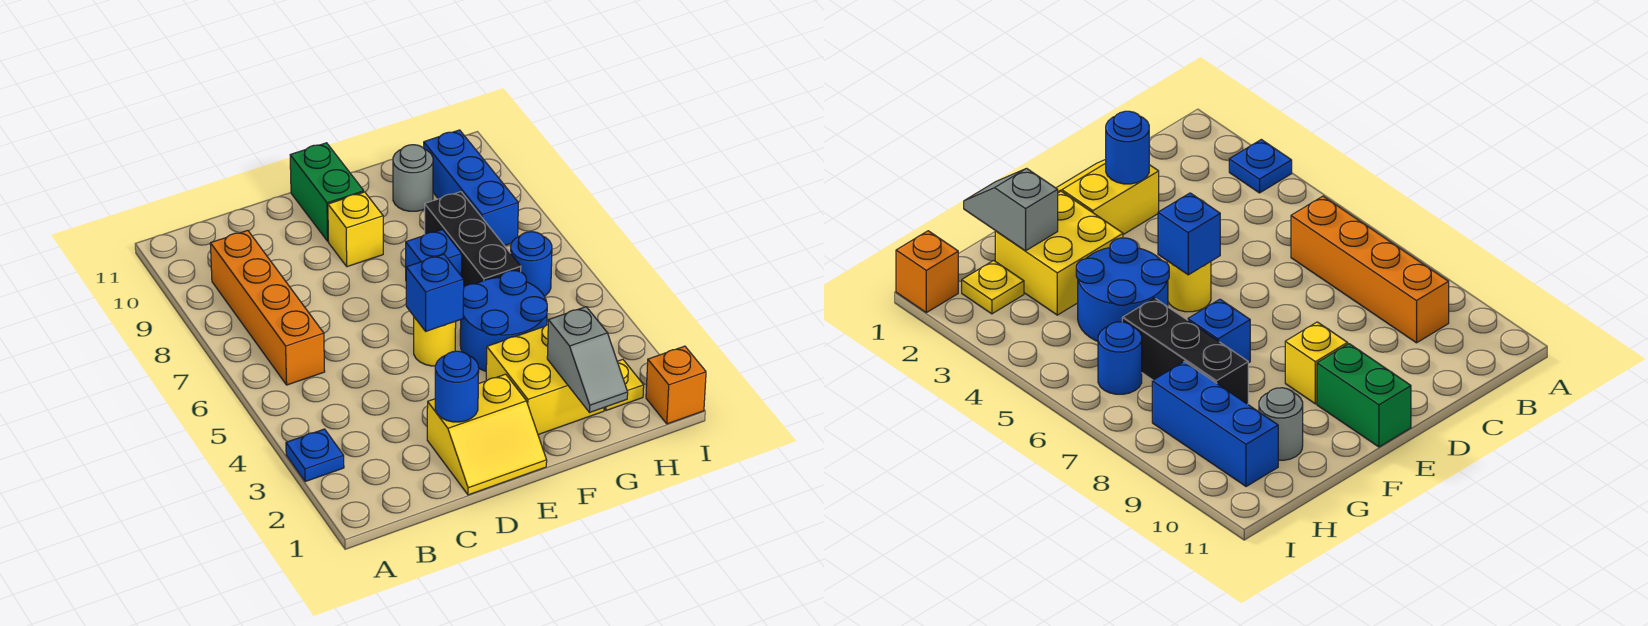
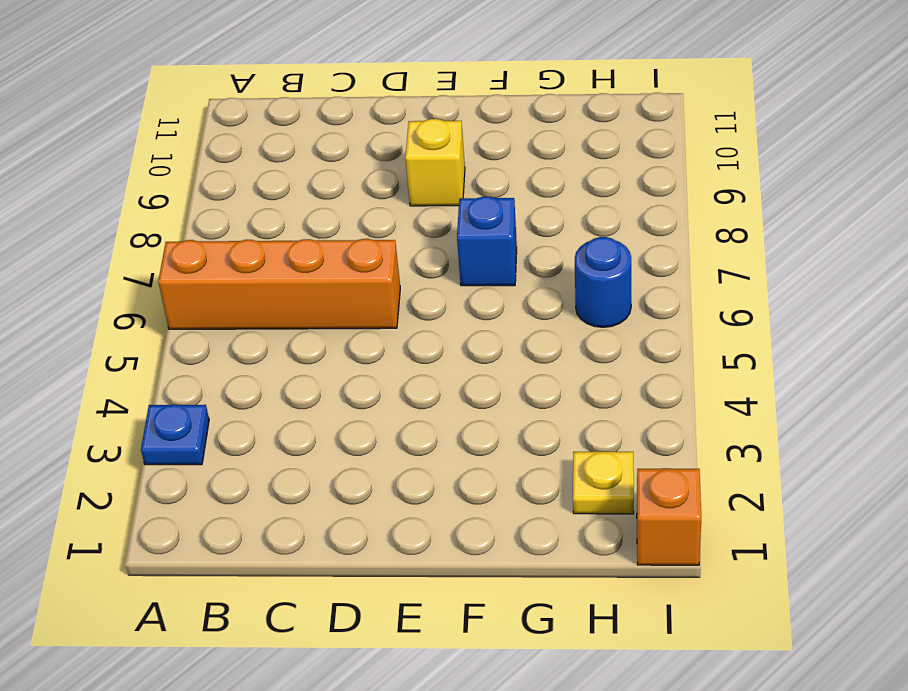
orange 1x4 brick [158,239,400,329] -> orange 1x4 brick turned to [210,231,325,385]
none -> yellow 2x2 slope [427,374,547,495]
none -> yellow 1x1 round brick [414,317,456,366]
none -> green 1x2 brick [290,143,364,241]

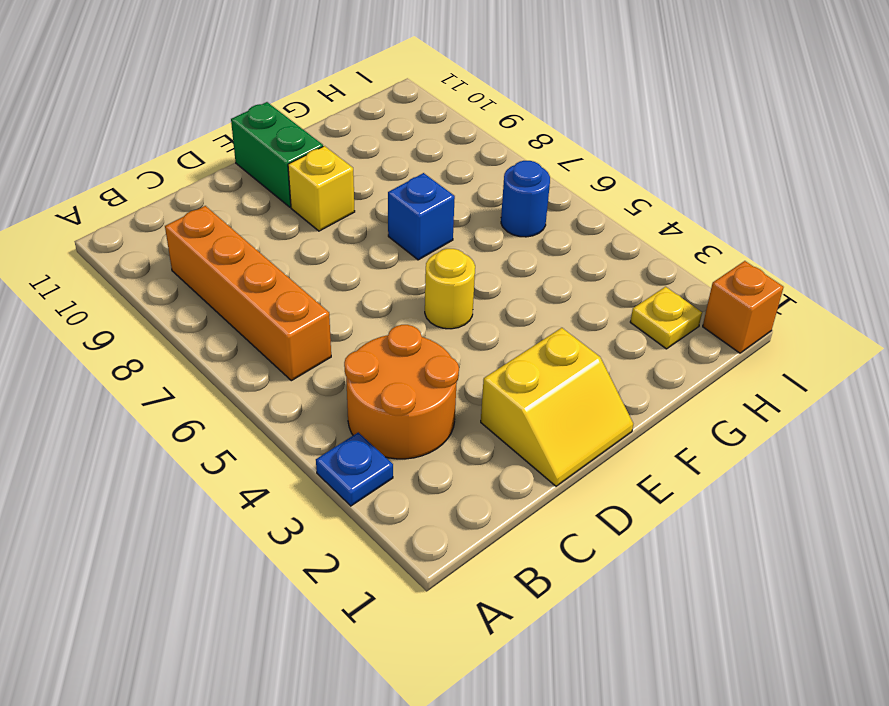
orange 2x2 round brick [344,325,459,459] -> none
none -> yellow 2x2 brick [486,325,604,435]
none -> blue 2x2 round brick [460,270,547,371]
none -> black 1x3 brick [425,192,521,287]

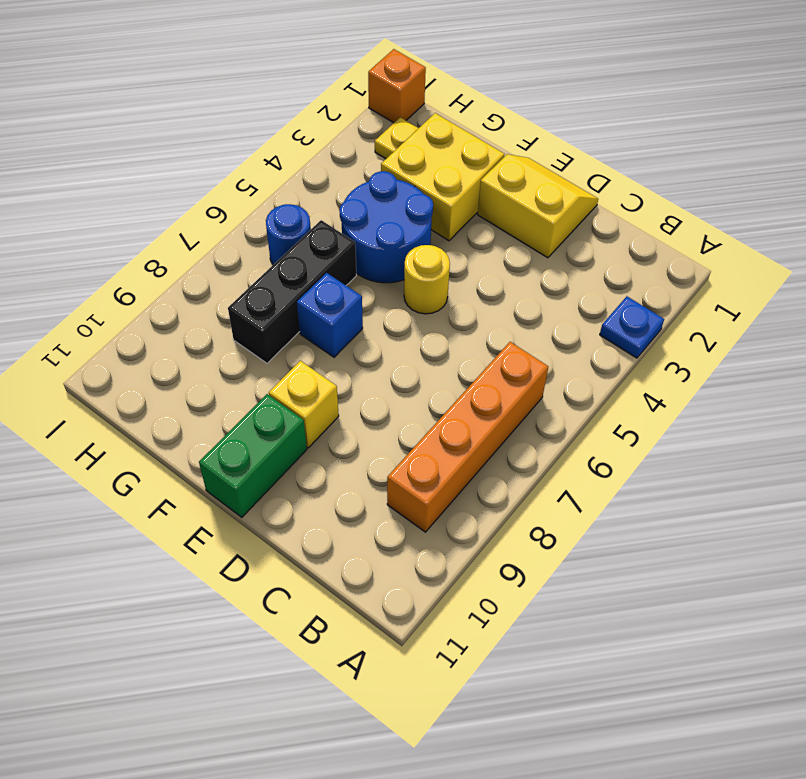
none -> grey 1x1 round brick [393,145,433,211]
none -> blue 1x3 brick [424,130,518,246]
none -> blue 1x1 round brick [435,351,479,422]

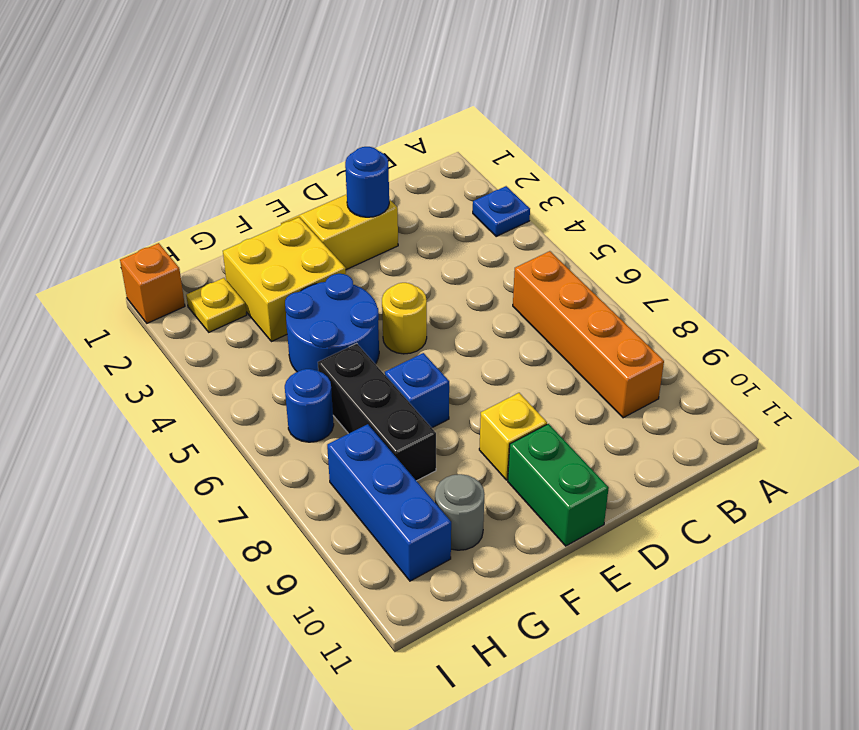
none -> blue 1x1 brick [406,254,464,331]
none -> grey 1x2 slope [547,307,628,413]

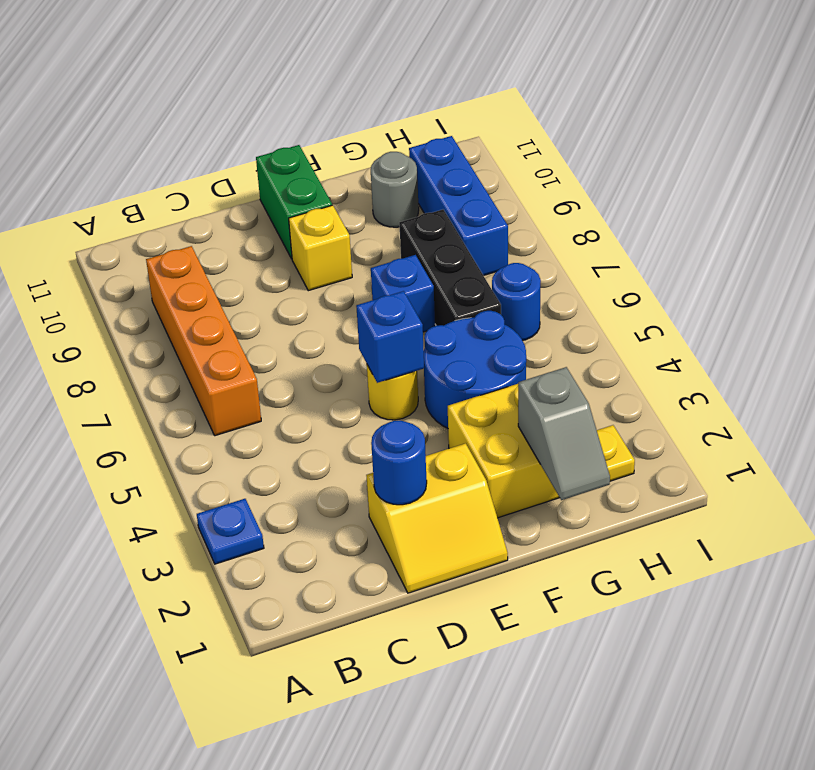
none -> orange 1x1 brick [646,346,706,424]

